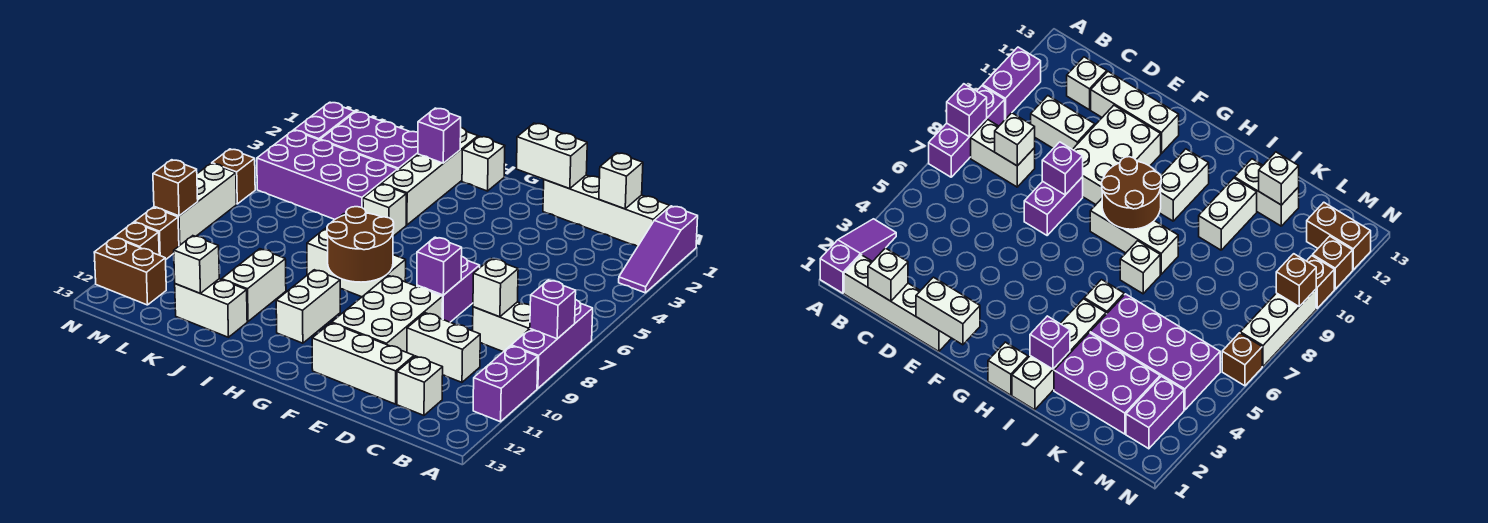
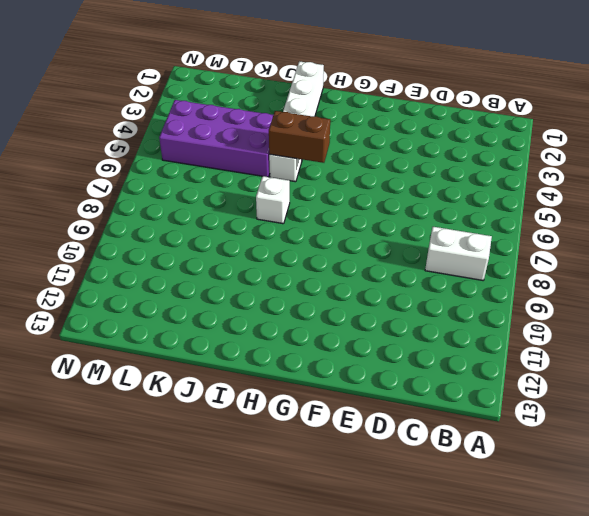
brown 1x2 brick [269,111,330,163] -> brown 1x2 brick moved to [94,237,166,305]
none -> purple 1x3 slope [619,206,698,293]
none -> purple 1x3 brick [511,300,593,389]
none -> purple 1x2 brick [473,346,538,422]
none -> white 1x4 brick [543,175,670,247]

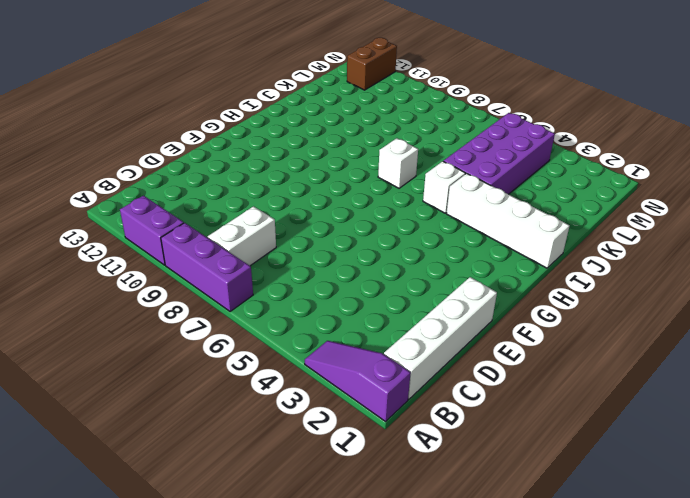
none -> white 1x2 brick [407,313,480,382]
none -> white 1x1 brick [397,356,443,415]
none -> white 1x3 brick [312,323,414,404]
none -> purple 1x2 brick [417,257,480,322]

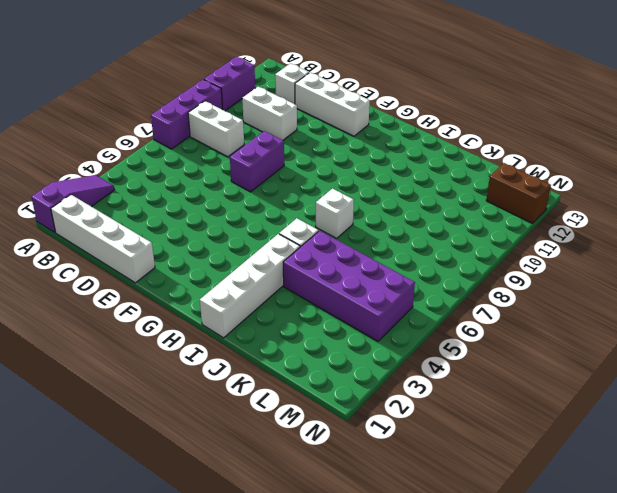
none -> white 2x3 brick [332,276,443,352]
none -> white 1x3 brick [307,229,406,297]
none -> white 1x1 brick [462,136,505,191]
none -> white 1x2 brick [276,270,340,343]

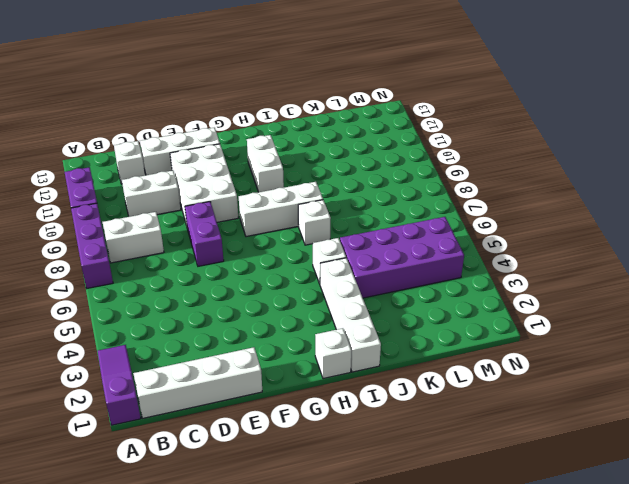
none -> purple 2x3 brick [320,112,418,170]
none -> white 1x2 brick [222,249,286,321]
none -> white 1x2 brick [175,279,247,337]
none -> purple 1x2 brick [294,102,354,140]

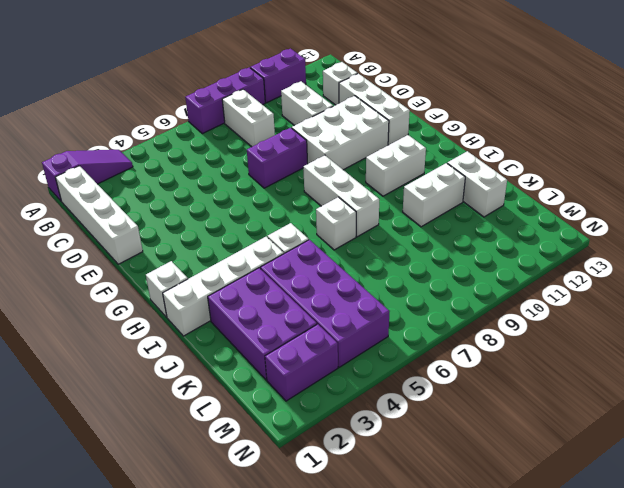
none -> brown 1x2 brick [94,237,166,305]
none -> brown 1x1 brick [212,149,255,204]
none -> white 1x3 brick [154,164,236,246]
none -> brown 1x1 brick [134,207,179,259]

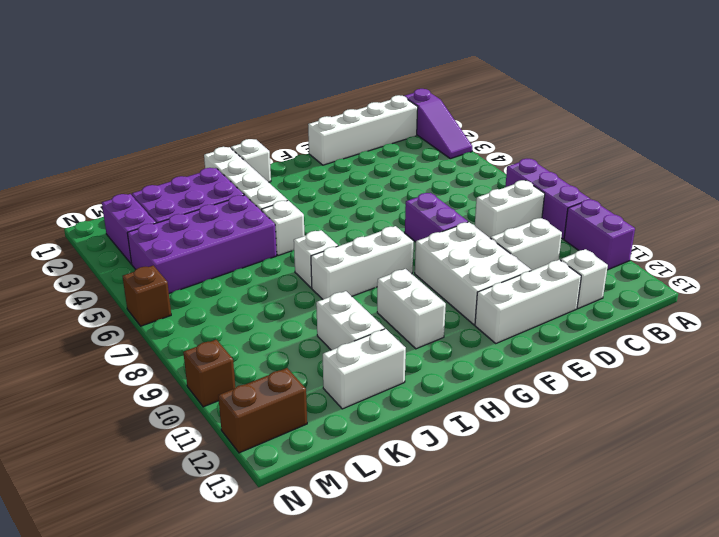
none -> white 1x3 brick [154,164,236,246]
none -> brown 1x1 brick [114,222,159,255]
none -> purple 1x1 brick [530,280,576,339]
none -> white 1x1 brick [599,153,643,209]

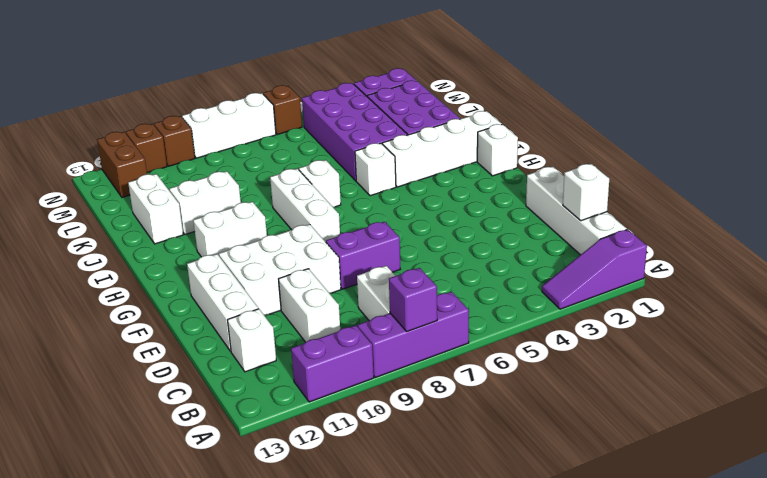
none -> white 1x1 brick [473,259,518,317]
none -> white 1x2 brick [517,123,587,189]
none -> purple 1x1 brick [417,237,462,295]
none -> brown 2x2 round brick [327,207,394,282]

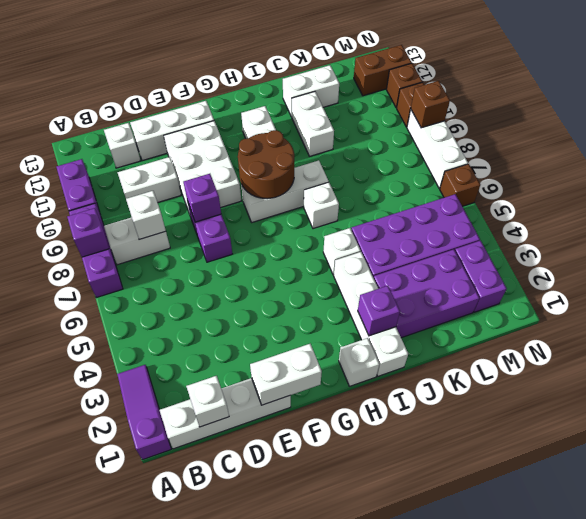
none -> white 1x1 brick [174,236,219,293]

